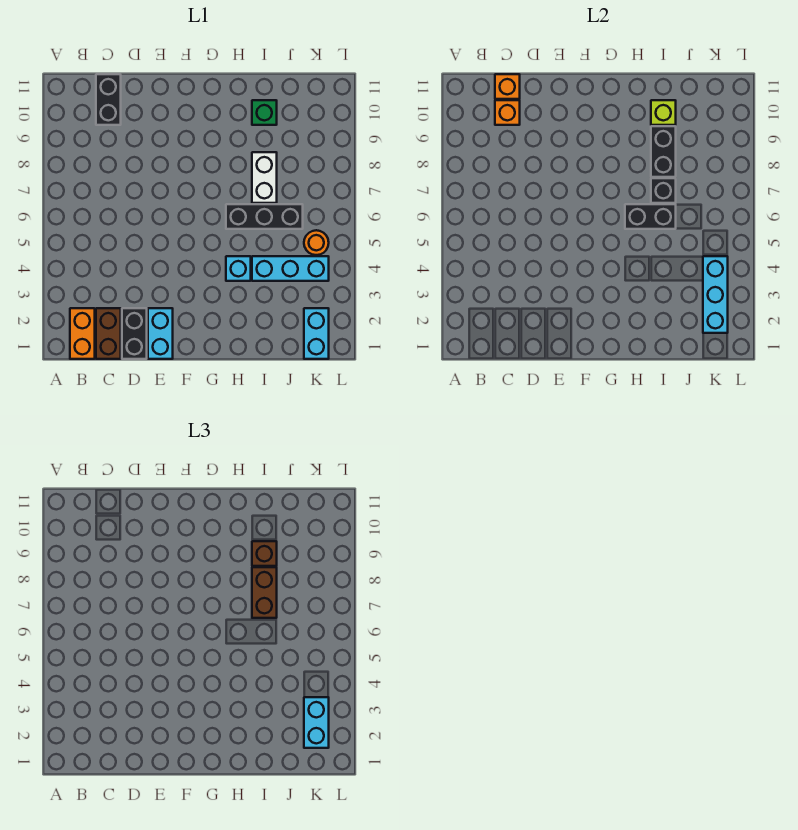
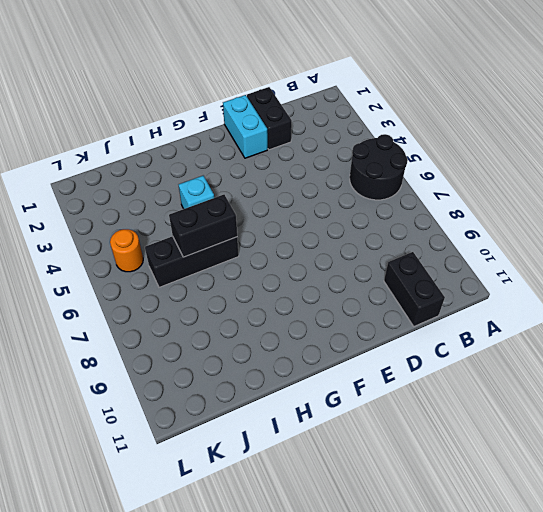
black 2x2 round brick [350,134,408,200] -> none
none -> orange 1x2 brick [70,308,95,359]
none -> brown 1x2 brick [96,308,121,359]
none -> cyan 1x3 brick [252,256,329,281]

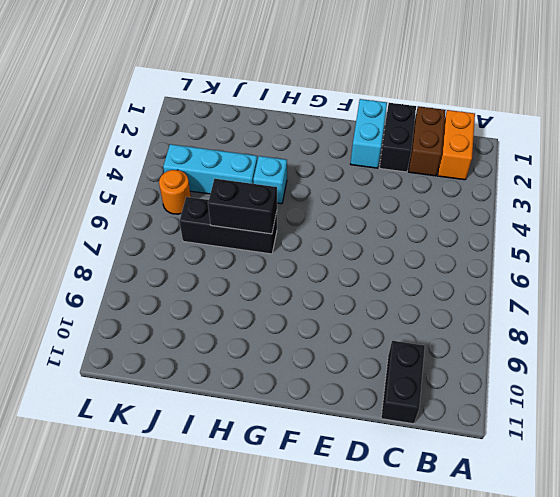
none -> white 1x2 brick [252,152,277,203]
none -> green 1x1 brick [252,100,277,125]
none -> cyan 1x2 brick [304,308,329,359]

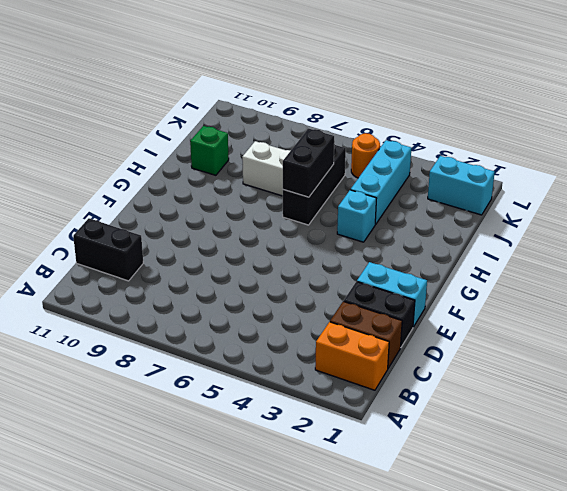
none -> orange 1x1 brick [495,100,520,125]
none -> orange 1x1 brick [495,74,520,99]
none -> black 1x1 brick [651,178,676,203]

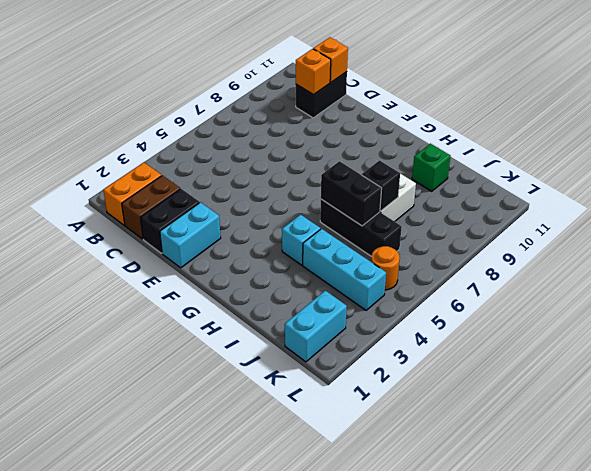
none -> black 1x2 brick [651,126,676,177]
none -> lime 1x1 brick [651,100,676,125]
none -> cyan 1x3 brick [703,256,728,333]

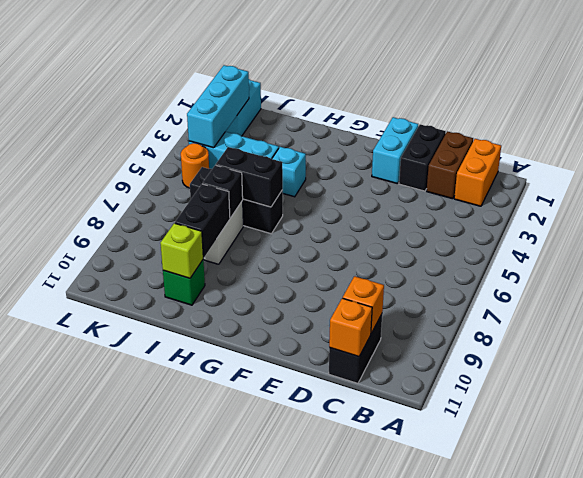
none -> brown 1x2 brick [252,567,277,618]
none -> brown 1x1 brick [252,541,277,566]
none -> cyan 1x2 brick [304,697,329,748]

